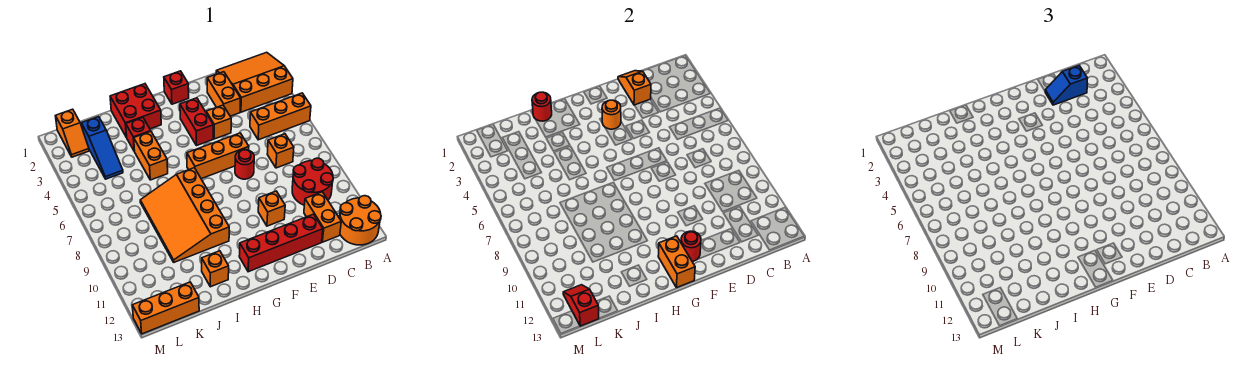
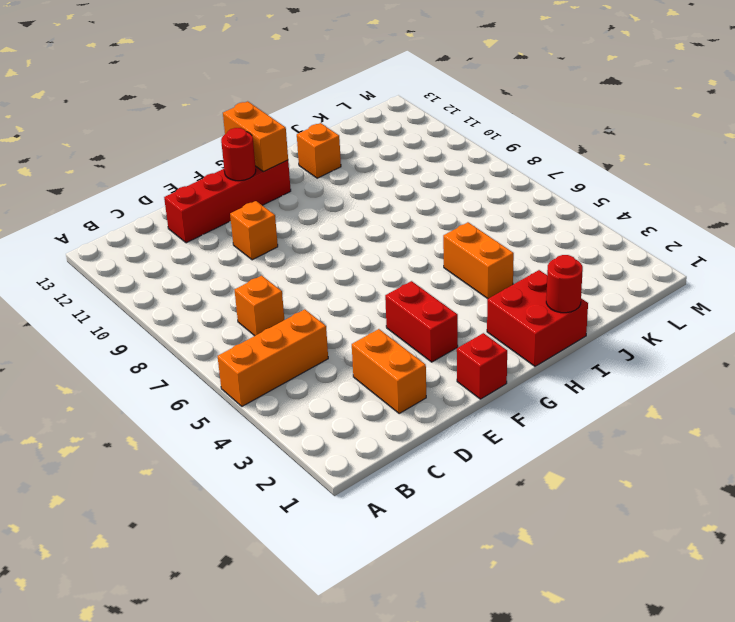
none -> orange 3x3 slope [216,52,293,112]
none -> orange 2x2 round brick [340,196,381,245]
none -> red 2x2 round brick [292,158,333,205]

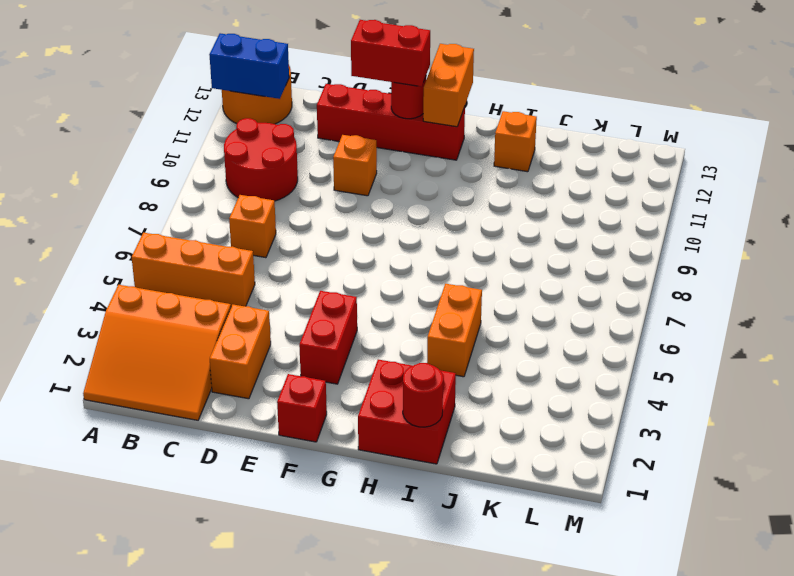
blue 1x2 brick [209,33,289,99] -> none
red 1x2 brick [351,20,430,87] -> none
none -> orange 1x2 brick [304,192,341,242]
none -> orange 1x1 brick [206,105,231,139]
none -> orange 1x3 brick [187,133,249,179]

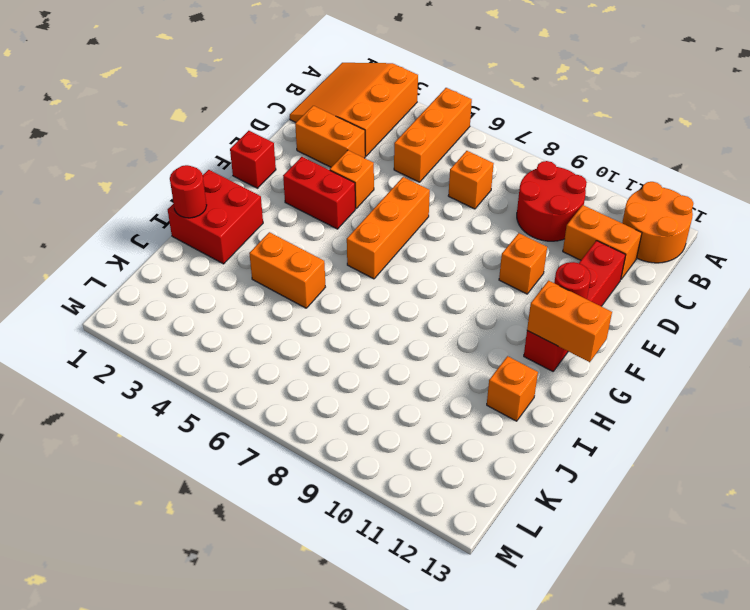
none -> red 1x1 round brick [235,150,254,179]
none -> orange 3x4 slope [140,168,229,262]
none -> red 1x1 brick [126,117,151,151]

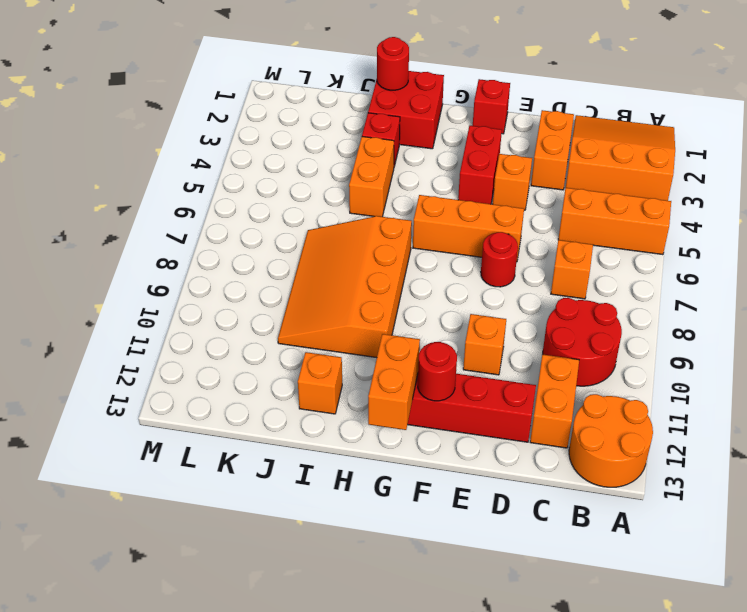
none -> blue 1x3 slope [81,117,123,179]
none -> orange 1x3 brick [132,282,199,334]
none -> orange 1x2 slope [56,109,89,157]

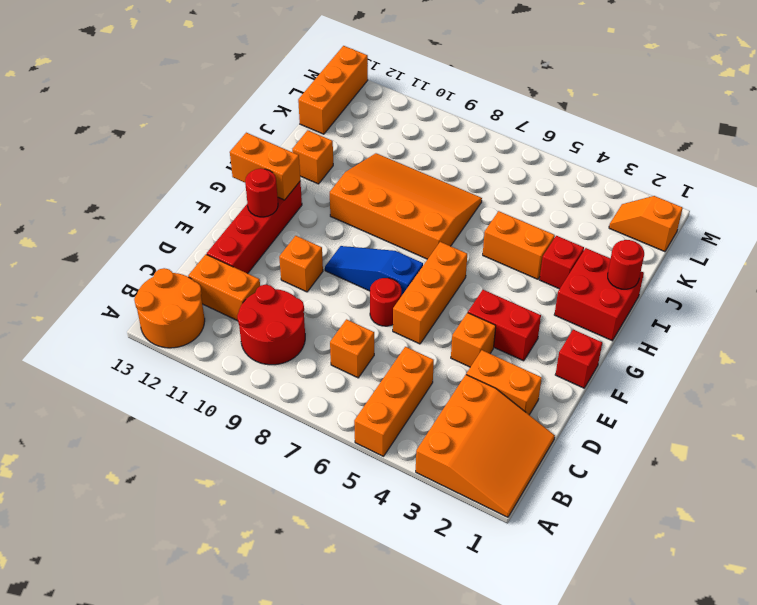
blue 1x3 slope [325,246,423,296] -> blue 1x3 slope moved to [81,117,123,179]
none -> orange 1x2 slope [618,71,651,105]
none -> orange 1x1 round brick [602,100,621,129]
none -> red 1x2 slope [563,285,599,326]

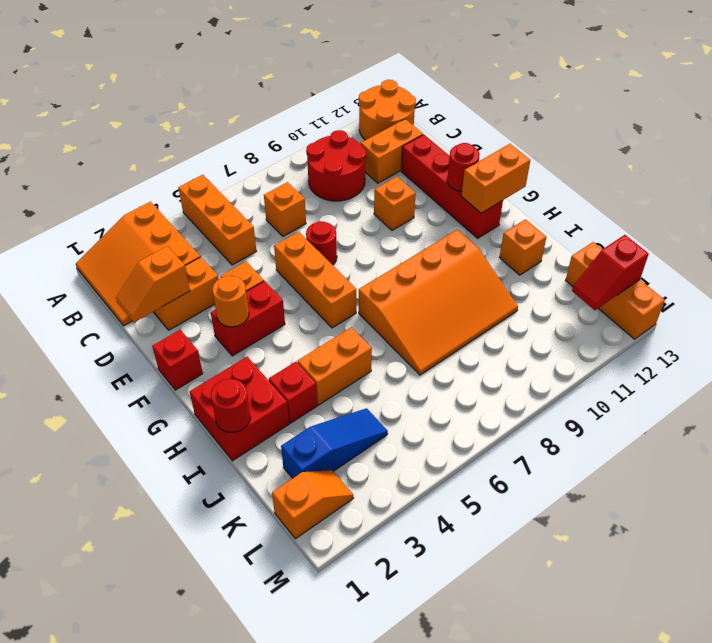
none -> blue 1x2 slope [1045,66,1088,105]

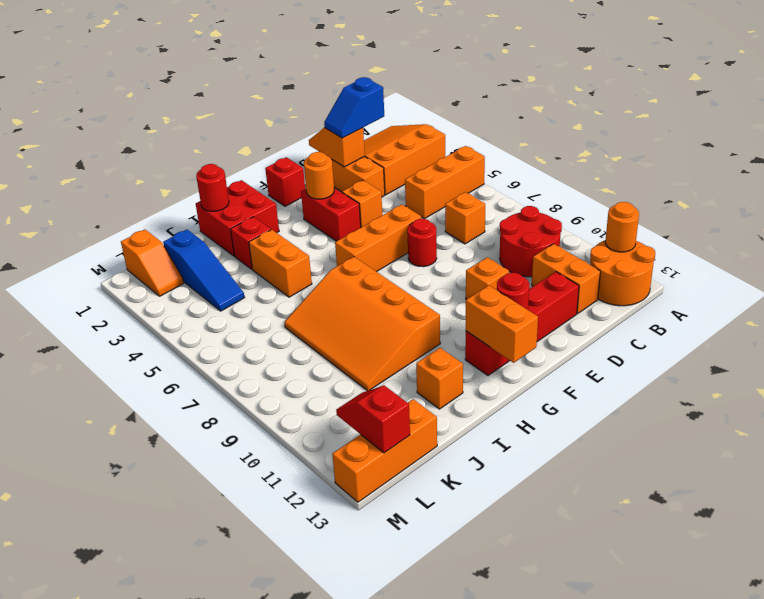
orange 1x1 round brick [605,202,639,252] -> none

